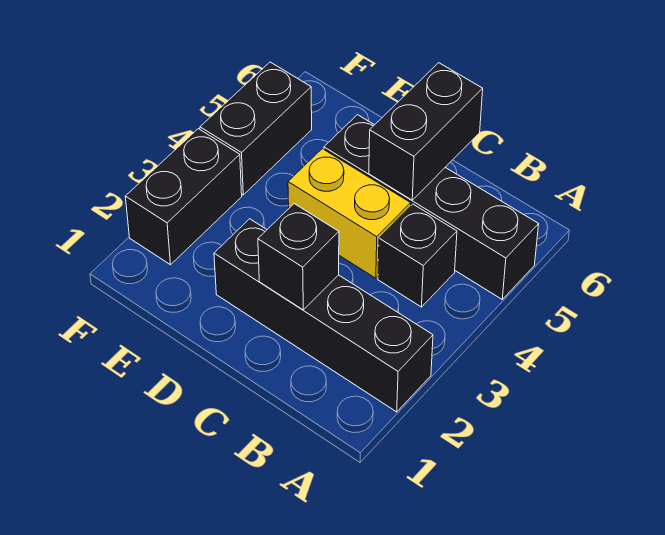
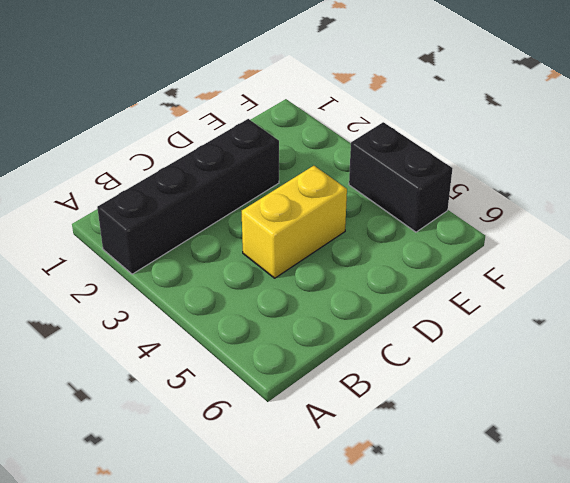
none -> black 1x4 brick [324,115,539,299]
none -> black 1x1 brick [378,204,457,307]

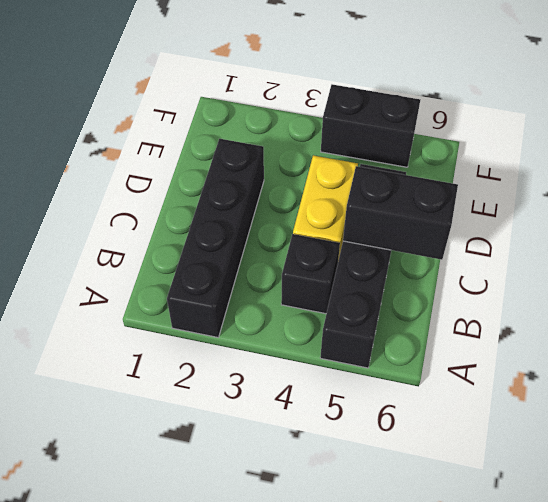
none -> black 1x2 brick [125,129,242,265]
none -> black 1x1 brick [258,204,339,310]

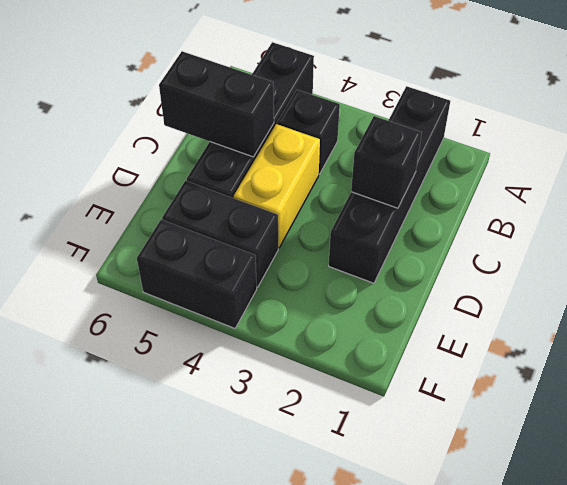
black 1x2 brick [162,181,278,287] -> black 1x2 brick moved to [125,129,242,265]

